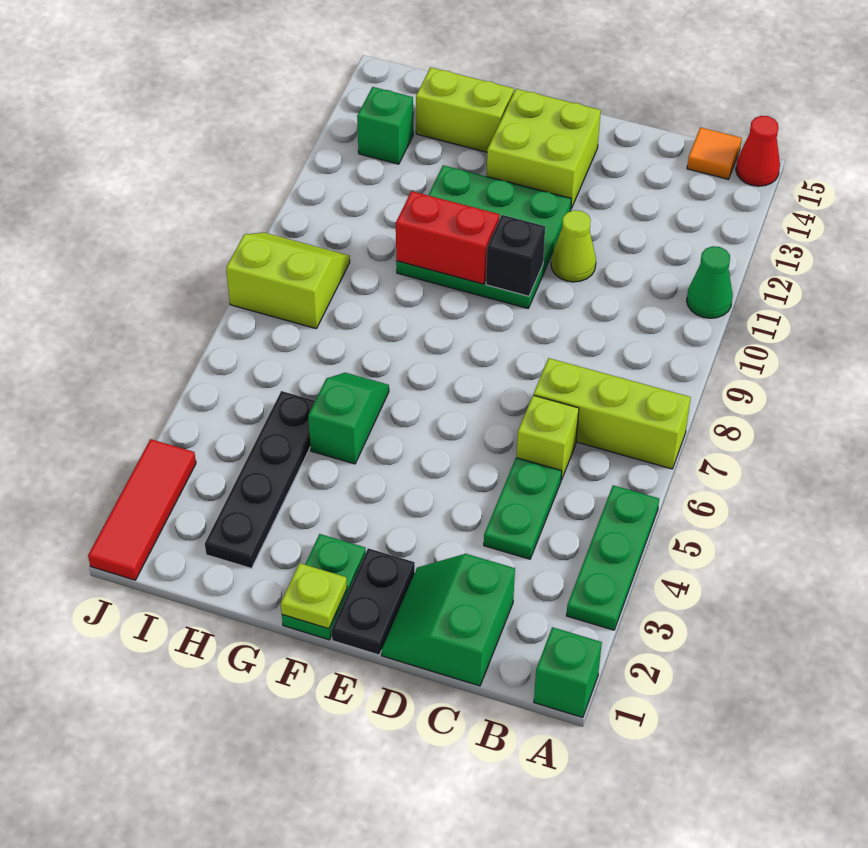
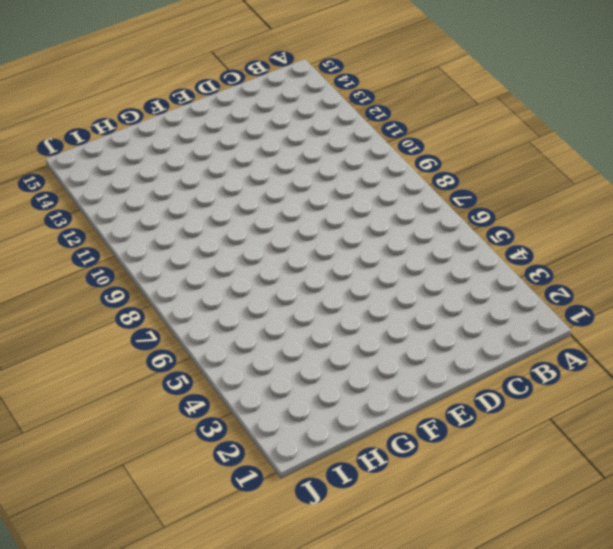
none -> green 1x1 brick [534,627,602,717]
none -> green 1x3 plate [566,485,659,630]
none -> lime 1x3 brick [534,358,691,469]

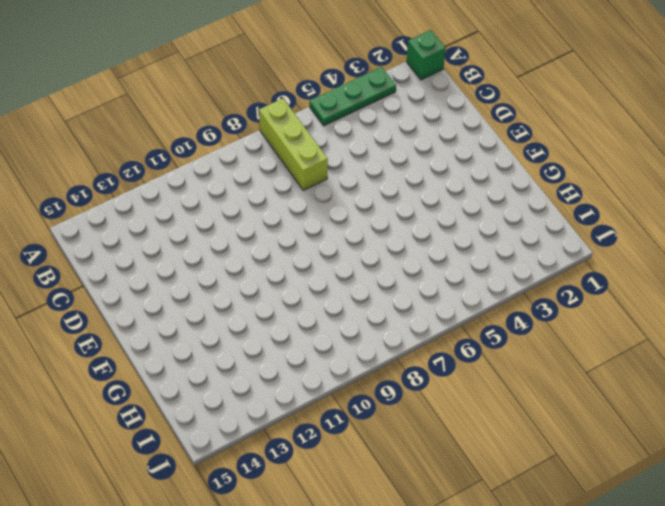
none -> green 1x1 cone [687,246,733,318]
none -> red 1x1 cone [736,116,780,186]
none -> orange 1x1 tile [687,127,742,179]

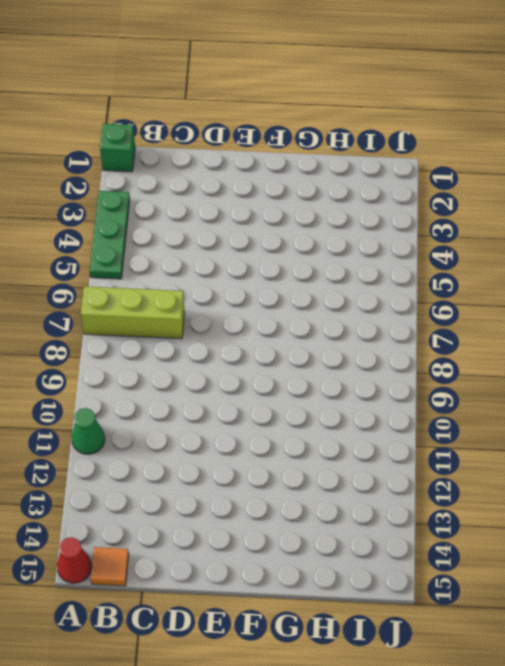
none -> green 2x2 slope [382,554,515,686]
none -> green 1x2 plate [484,458,562,559]
none -> lime 1x1 brick [517,395,579,480]

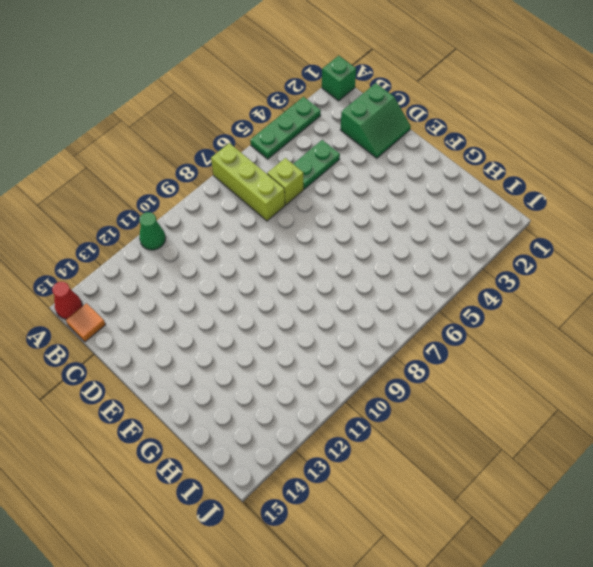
none -> lime 1x1 cone [551,210,596,282]
none -> black 1x2 plate [331,548,415,655]
none -> green 3x3 plate [396,165,571,308]

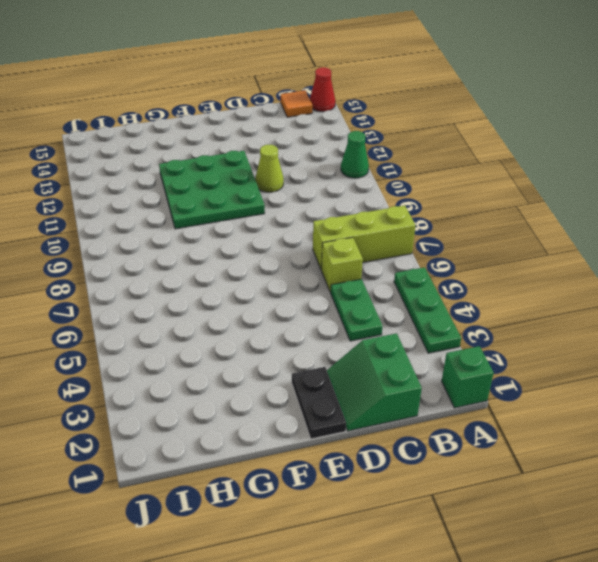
none -> lime 2x2 brick [487,89,601,208]
none -> green 1x2 plate [282,534,366,640]
none -> green 1x2 slope [308,373,389,464]

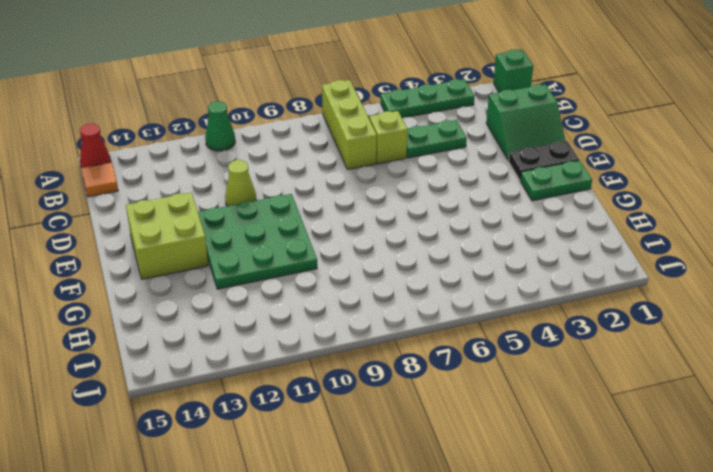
none -> green 1x2 slope [308,373,389,464]
none -> lime 1x2 brick [416,67,514,152]
none -> black 1x4 plate [205,391,315,568]

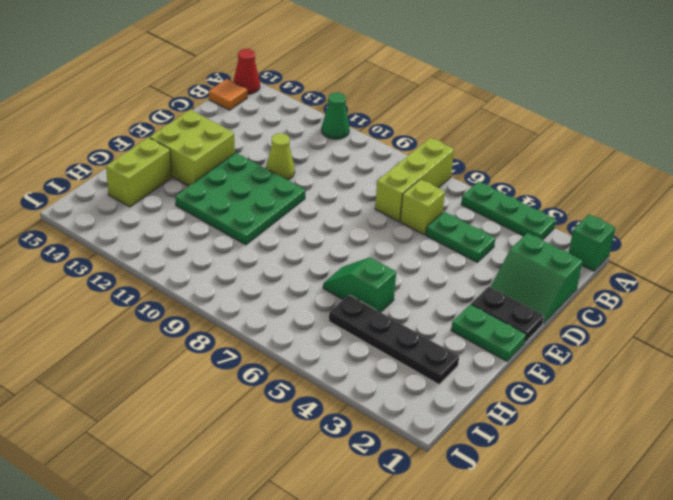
none -> lime 2x2 slope [226,233,350,329]
none -> green 1x1 brick [357,87,413,164]
none -> red 1x3 tile [88,439,196,580]

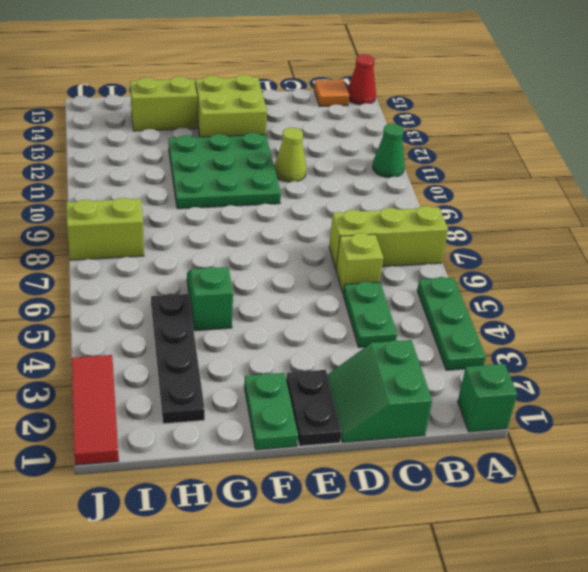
none -> green 1x1 brick [357,87,413,164]
none -> black 1x1 brick [486,215,545,296]
none -> lime 1x1 plate [281,563,347,629]

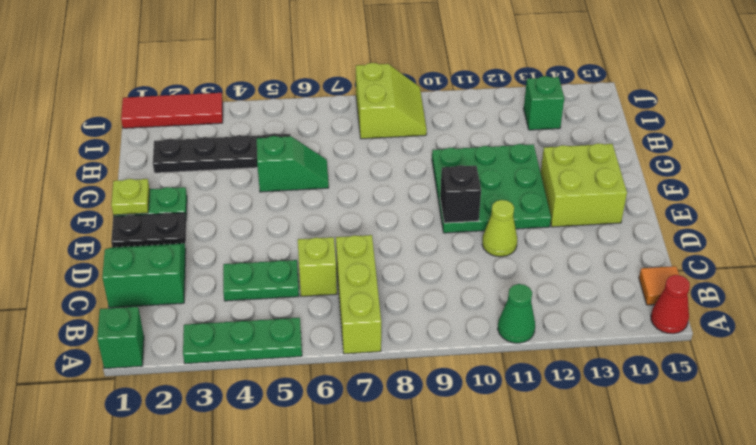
none -> lime 1x2 brick [416,67,514,152]
none -> red 1x2 brick [396,191,500,284]

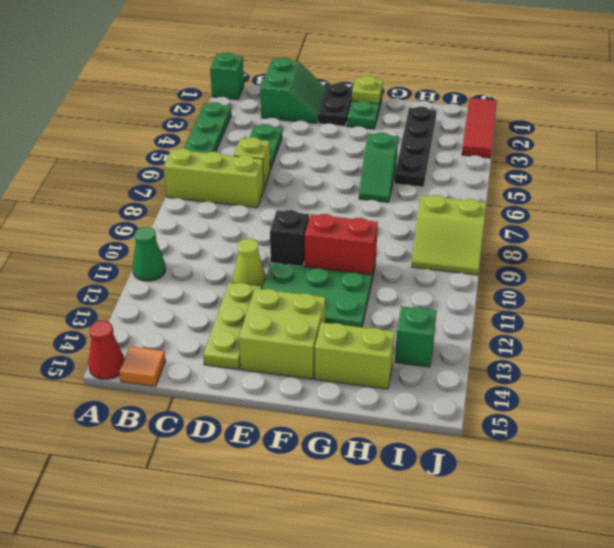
lime 1x3 plate [203,282,262,369] -> none

